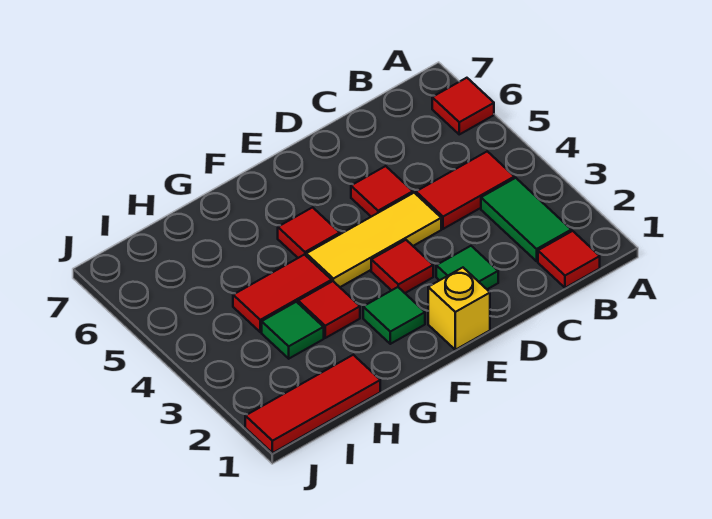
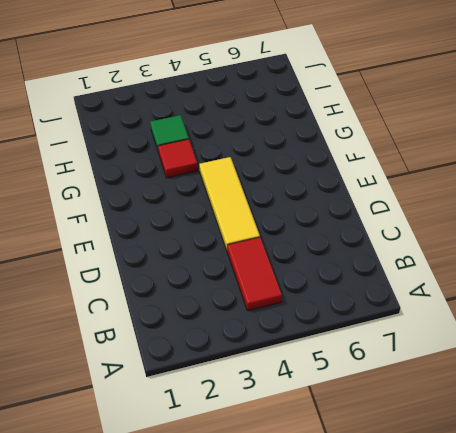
none -> red 1x1 tile [432,78,494,134]
none -> red 1x1 tile [538,231,600,288]
none -> green 1x2 tile [481,178,571,261]

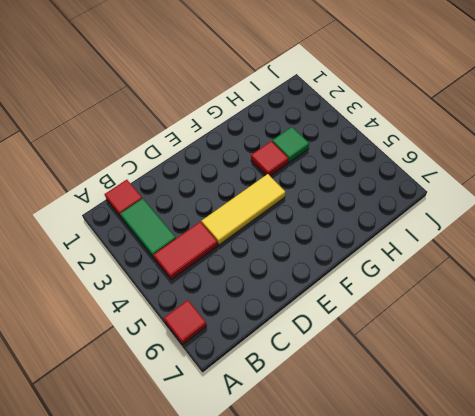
none -> green 1x1 tile [436,246,498,289]
none -> red 1x1 tile [351,166,413,217]
none -> yellow 1x1 brick [428,268,490,350]

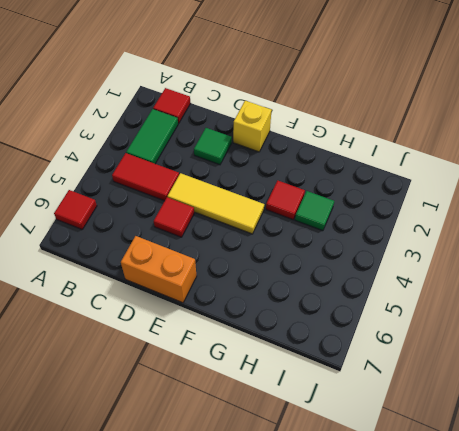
orange 1x2 brick [121,236,197,303] -> none
none -> red 1x1 tile [371,240,433,293]
none -> green 1x1 tile [363,287,425,344]
none -> red 1x1 tile [278,207,340,258]

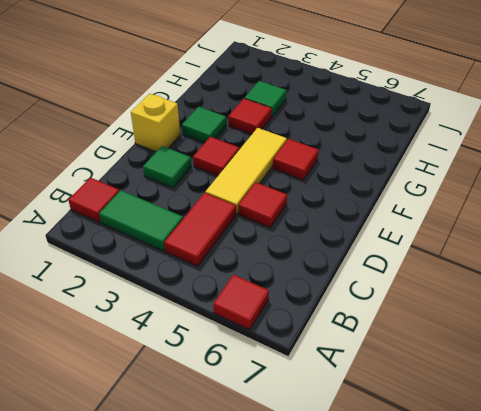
none -> red 1x2 tile [233,255,332,332]
none -> red 1x3 tile [245,355,380,453]

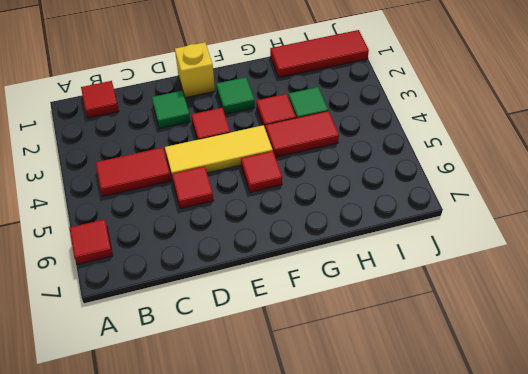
none -> green 1x2 tile [481,178,571,261]

